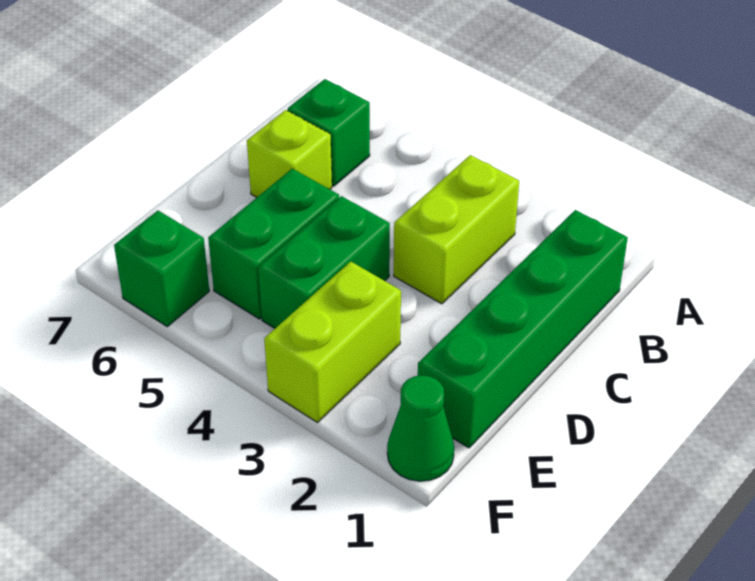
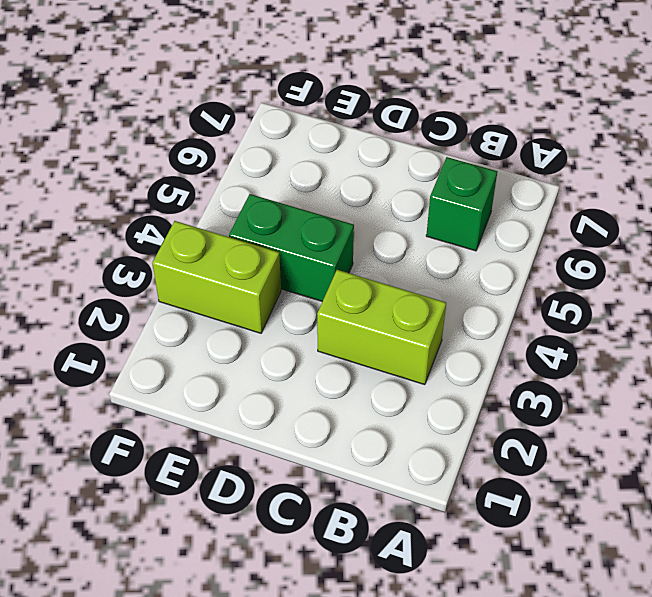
none -> green 1x4 brick [418,210,628,448]
none -> lime 1x1 brick [247,110,332,198]

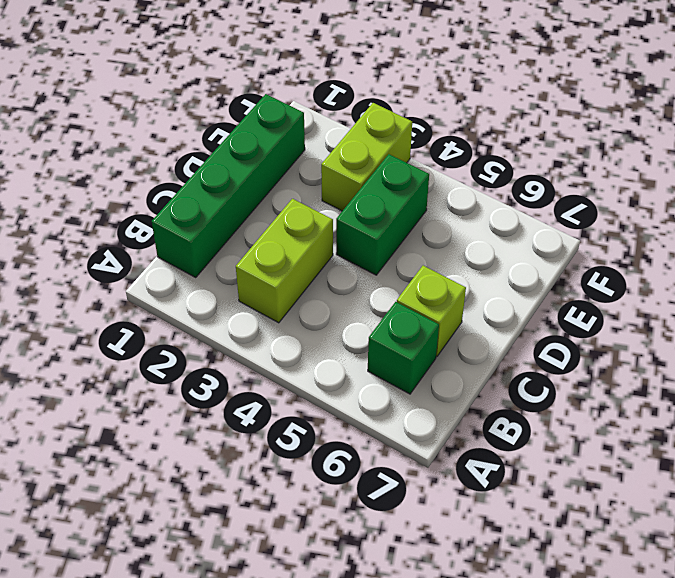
none -> green 1x2 brick [208,169,339,319]
none -> green 1x1 cone [387,375,454,481]

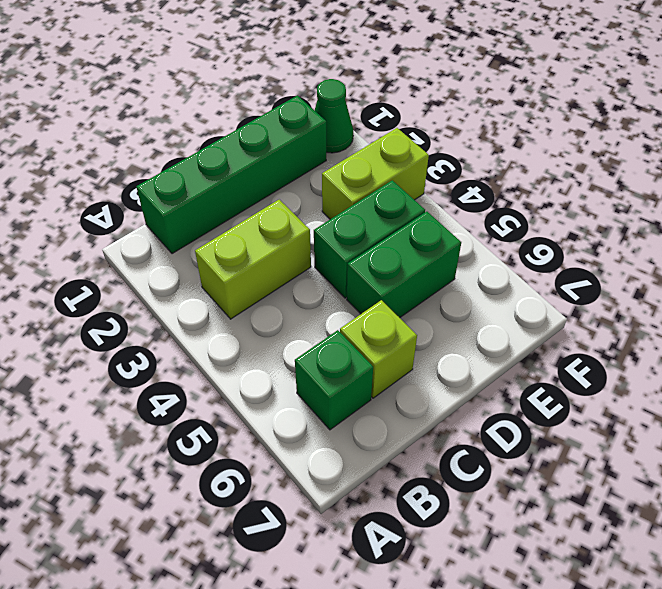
none -> green 1x1 brick [114,211,209,327]

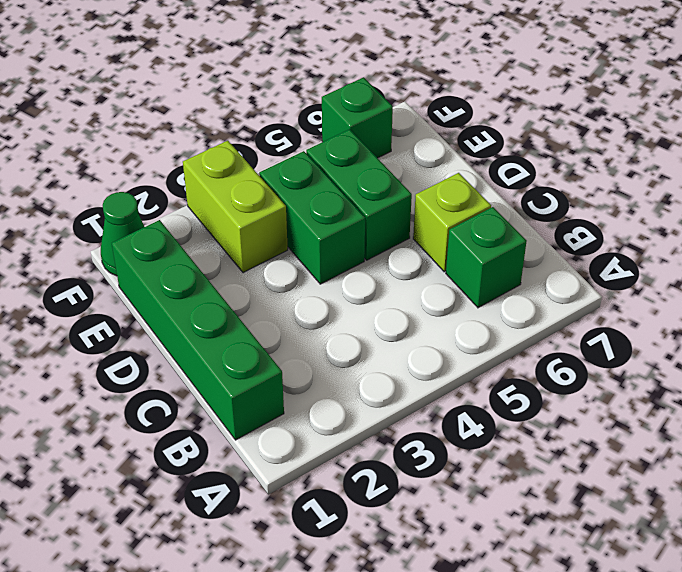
none -> lime 1x2 brick [394,155,519,304]

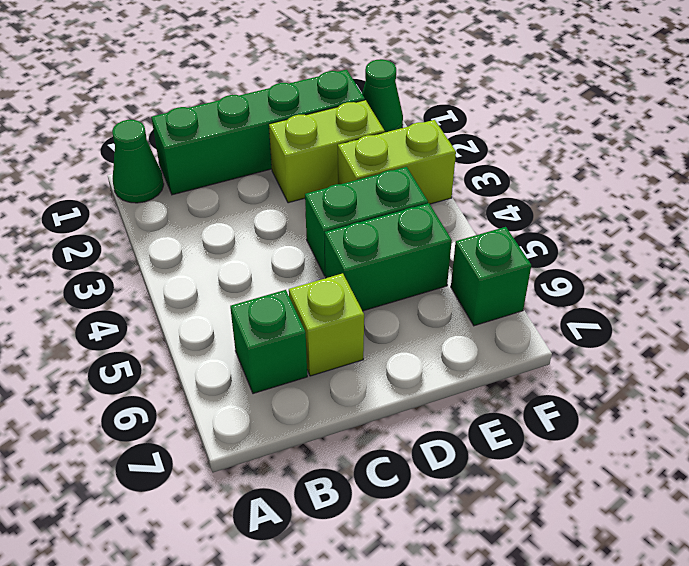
green 1x1 cone [112,120,164,203] -> none
lime 1x2 brick [269,100,385,203] -> lime 1x2 brick moved to [394,155,519,304]

